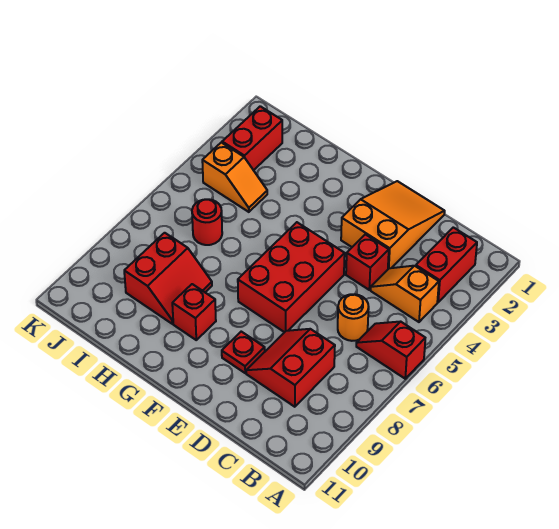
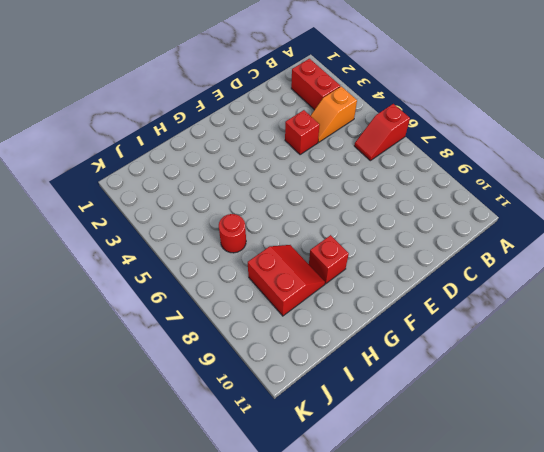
none -> orange 1x1 round brick [338,294,369,341]
none -> red 2x2 slope [246,329,335,407]
none -> orange 2x3 slope [341,181,445,269]

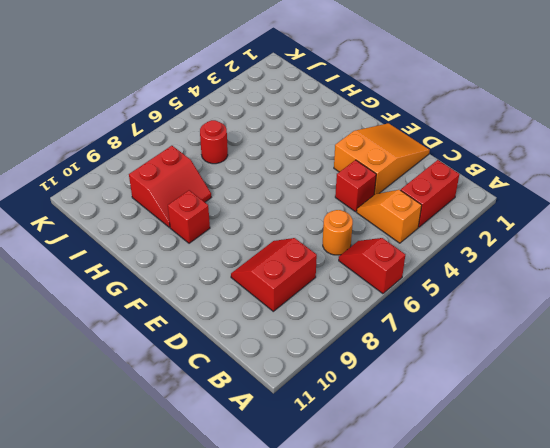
none -> red 2x3 brick [238,222,345,332]
none -> red 1x1 plate [222,332,265,373]
none -> orange 1x2 slope [202,142,267,212]

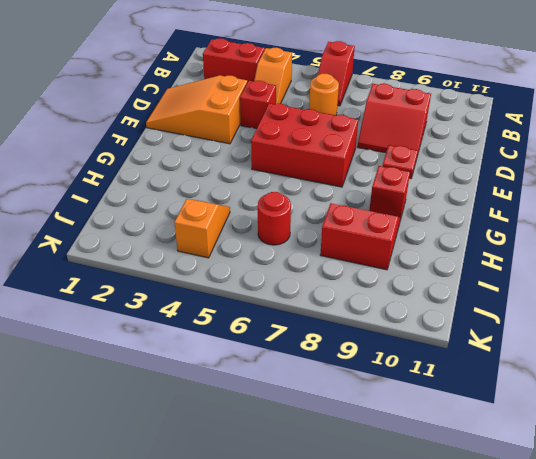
none -> red 1x2 brick [222,106,282,170]

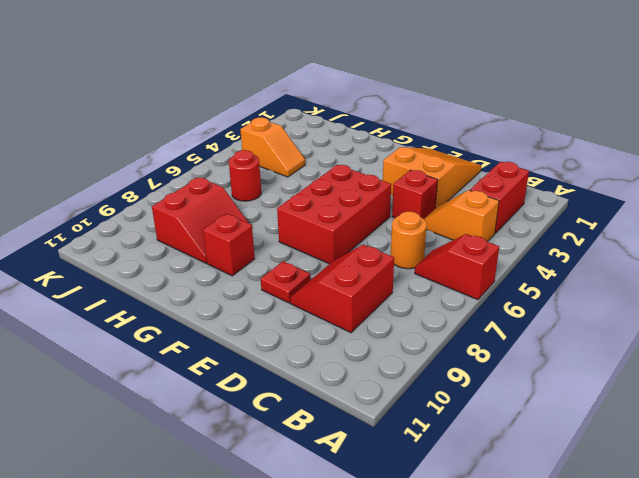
none -> red 1x2 brick [222,106,282,170]

